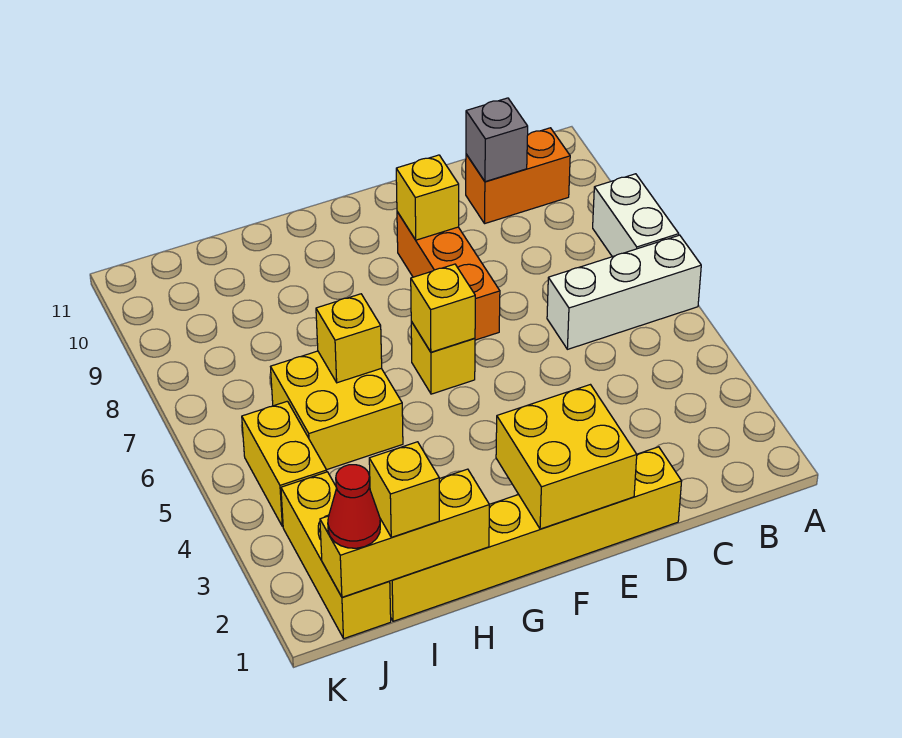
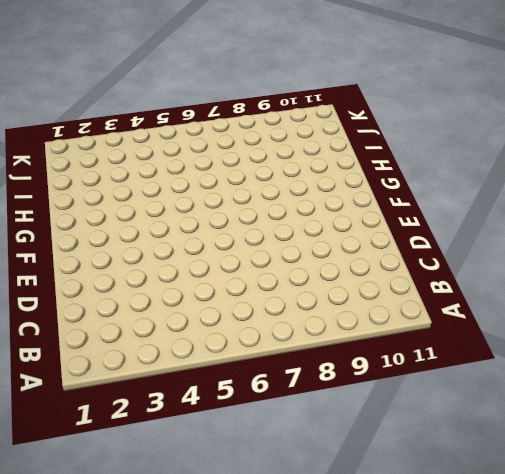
none -> white 1x3 brick [547,235,701,349]
none -> white 1x2 brick [593,174,679,257]
none -> orange 1x2 brick [466,128,570,223]

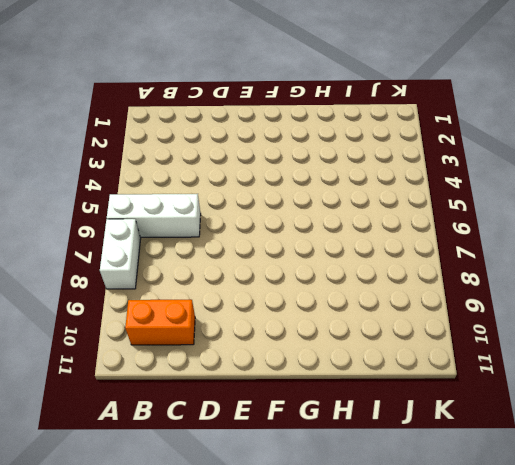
none -> yellow 1x6 brick [390,447,682,621]
none -> orange 1x3 brick [397,212,500,340]
none -> yellow 1x1 brick [411,322,475,394]

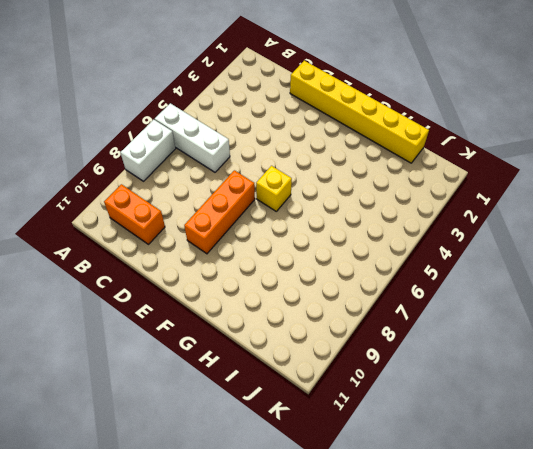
none -> yellow 2x2 brick [271,351,403,470]
none -> yellow 1x3 brick [281,472,391,638]
none -> yellow 1x2 brick [242,401,327,527]

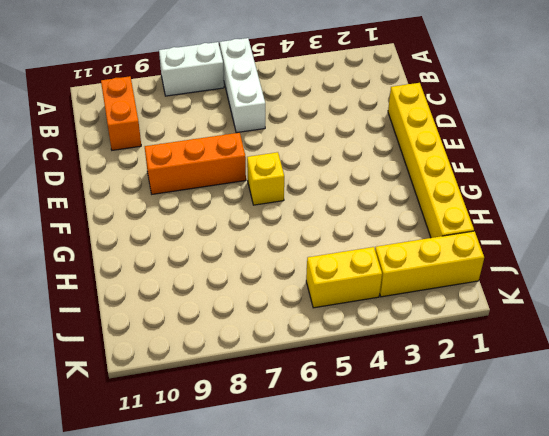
none -> yellow 2x2 brick [271,351,403,470]
none -> grey 1x1 brick [466,98,528,182]
none -> yellow 2x2 brick [496,385,637,529]

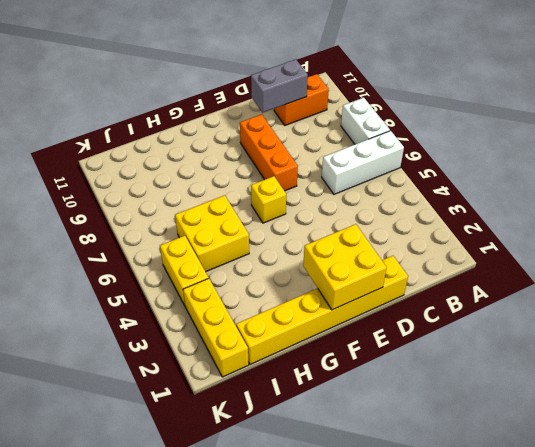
grey 1x2 brick [251,59,308,113] -> grey 1x1 brick [466,98,528,182]
none -> yellow 1x1 brick [396,155,459,240]
none -> yellow 1x1 brick [411,264,475,352]
none -> yellow 1x3 brick [320,469,489,597]

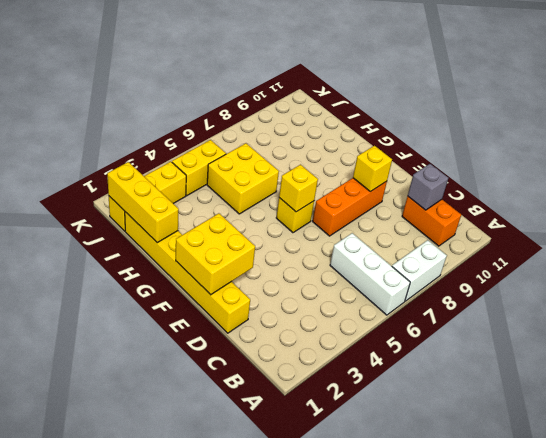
none -> yellow 1x1 brick [316,294,382,383]
none -> yellow 1x1 brick [369,442,439,537]
none -> red 1x1 cone [328,465,380,548]

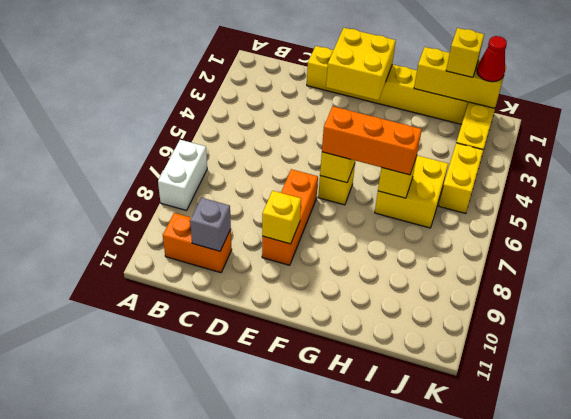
orange 1x3 brick [322,106,422,175] -> none
none -> white 1x3 brick [547,235,701,349]

